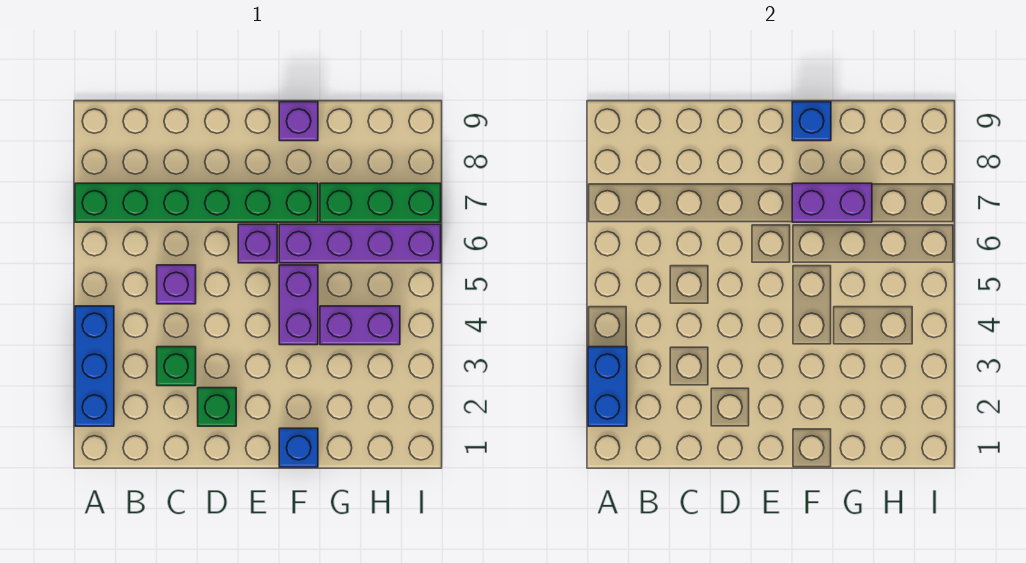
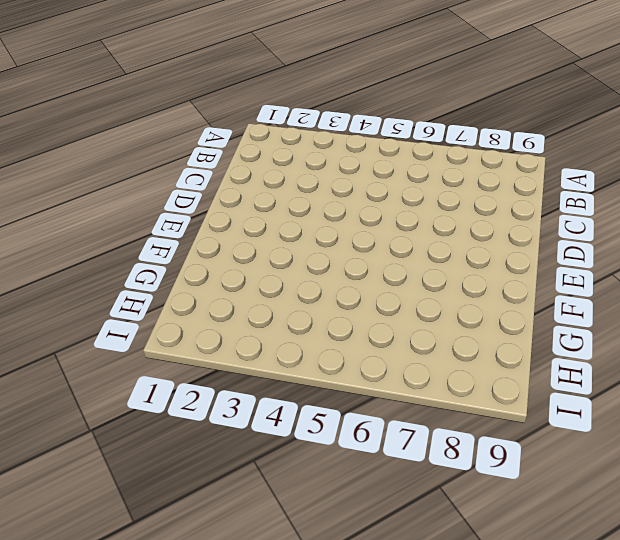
none -> blue 1x3 brick [75,306,114,426]
none -> green 1x6 brick [75,183,318,222]
none -> green 1x1 brick [157,347,196,386]

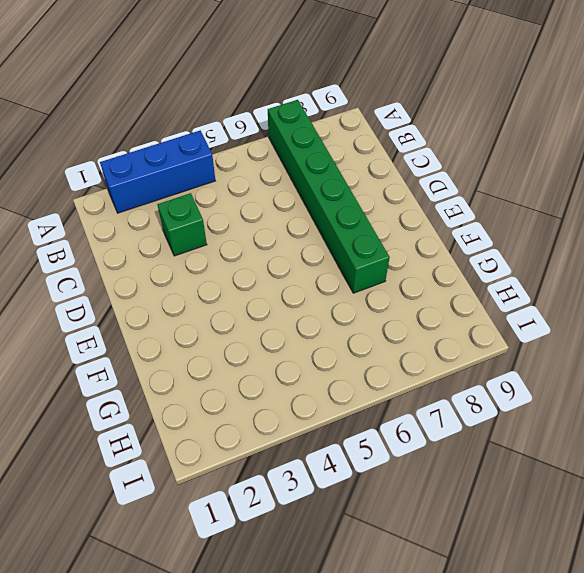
none -> purple 1x1 brick [157,265,196,304]
none -> green 1x1 brick [198,388,236,426]
none -> purple 1x1 brick [238,224,277,263]

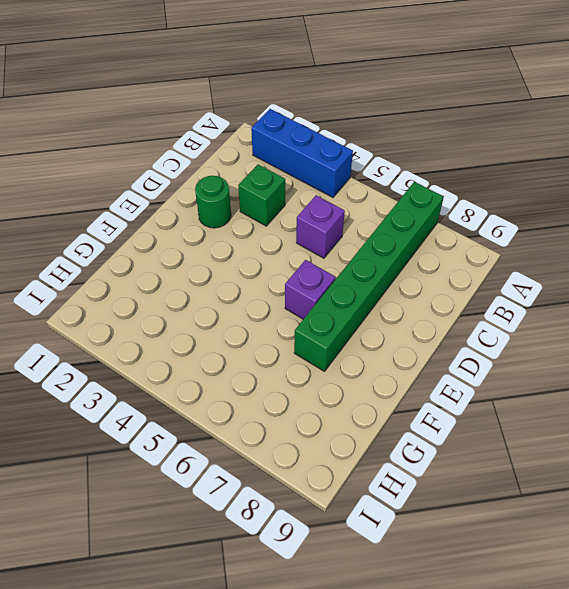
green 1x1 round brick [195,176,231,228] -> green 1x1 brick [198,388,236,426]
none -> blue 1x1 brick [279,428,318,467]
none -> purple 1x2 brick [279,265,318,345]
none -> purple 1x4 brick [279,224,441,263]

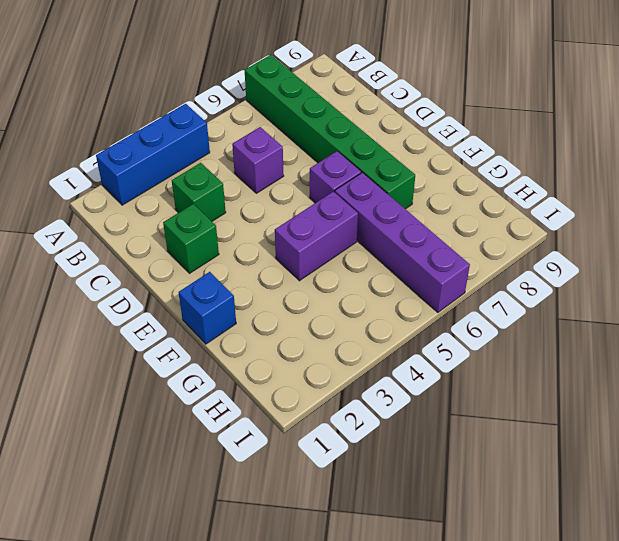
none -> purple 1x1 brick [279,102,318,141]
none -> purple 1x2 brick [320,306,400,345]
none -> green 1x3 brick [320,183,441,222]

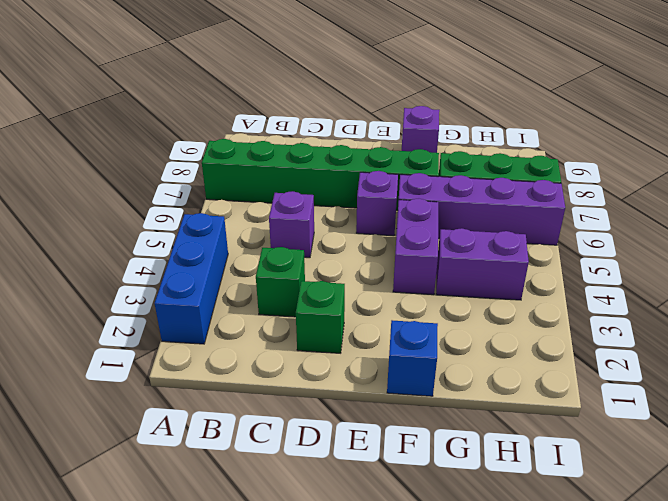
none -> blue 1x2 brick [588,347,627,426]
none -> purple 1x2 brick [792,183,872,222]
none -> blue 1x1 brick [792,102,831,141]

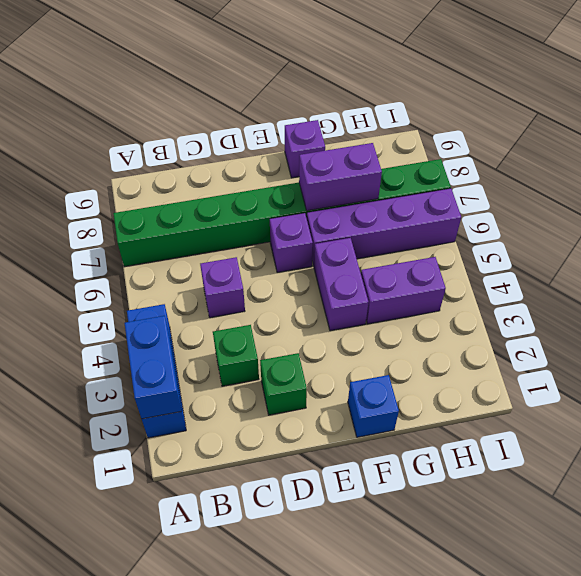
none -> blue 1x1 brick [792,102,831,141]

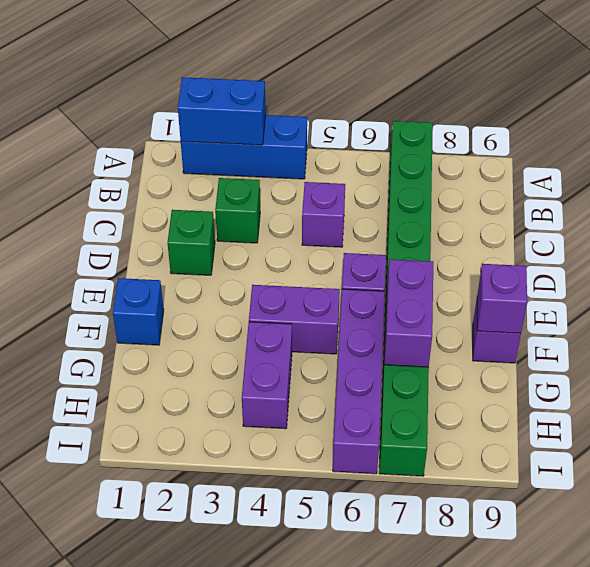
purple 1x1 brick [477,264,527,333] -> blue 1x1 brick [792,102,831,141]

